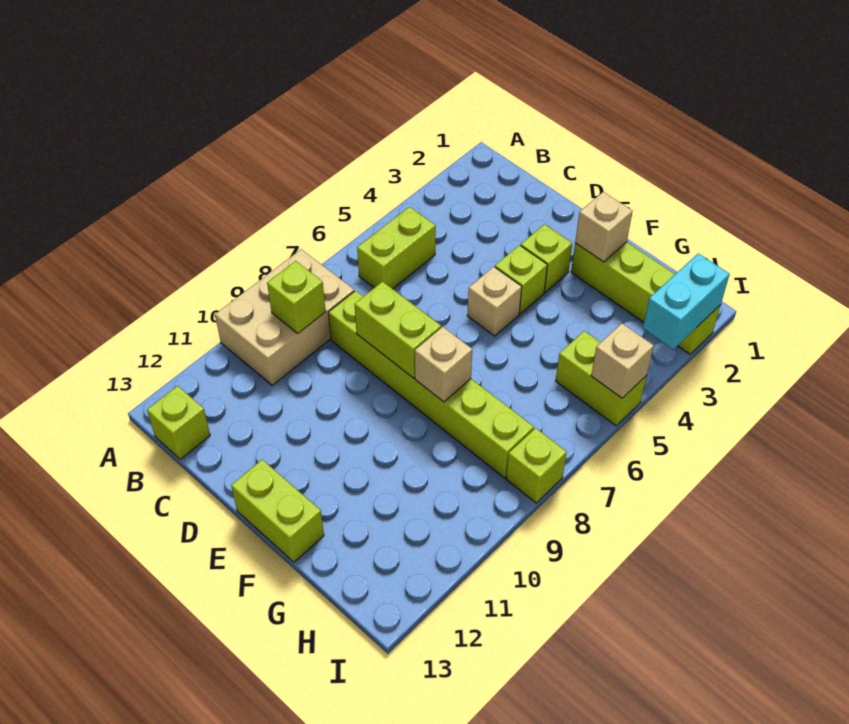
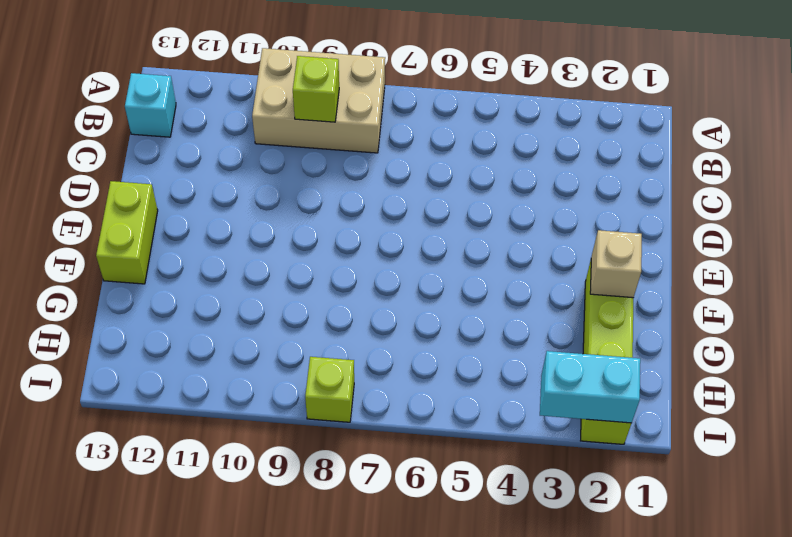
cyan 1x1 brick [125,73,176,137] -> lime 1x1 brick [147,386,210,459]
none -> lime 1x2 brick [357,207,436,289]
none -> lime 1x6 brick [328,291,534,478]
none -> lime 1x1 brick [521,224,572,292]

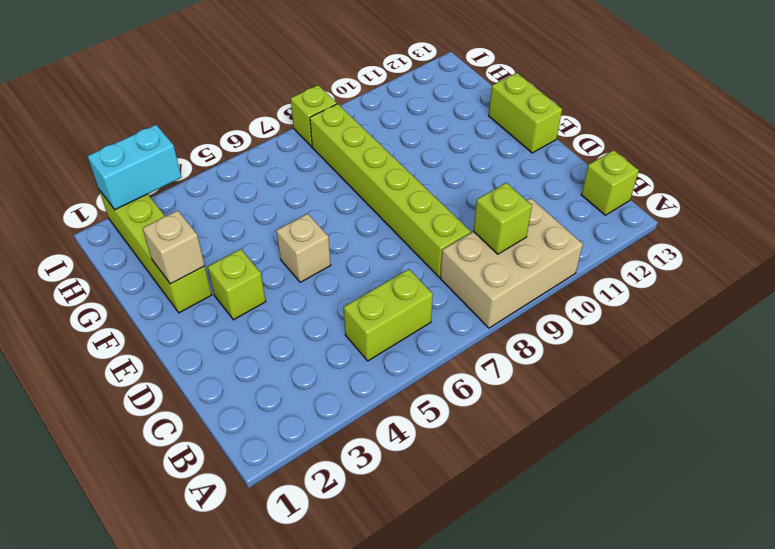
none -> lime 1x1 brick [495,245,547,314]
none -> lime 1x2 brick [556,331,647,426]
none -> lime 1x2 brick [355,282,441,378]

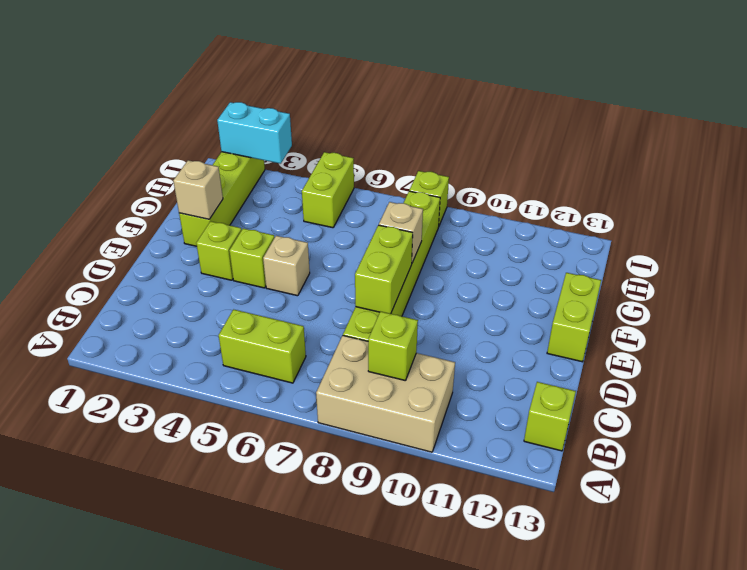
none -> tan 1x1 brick [591,324,654,398]

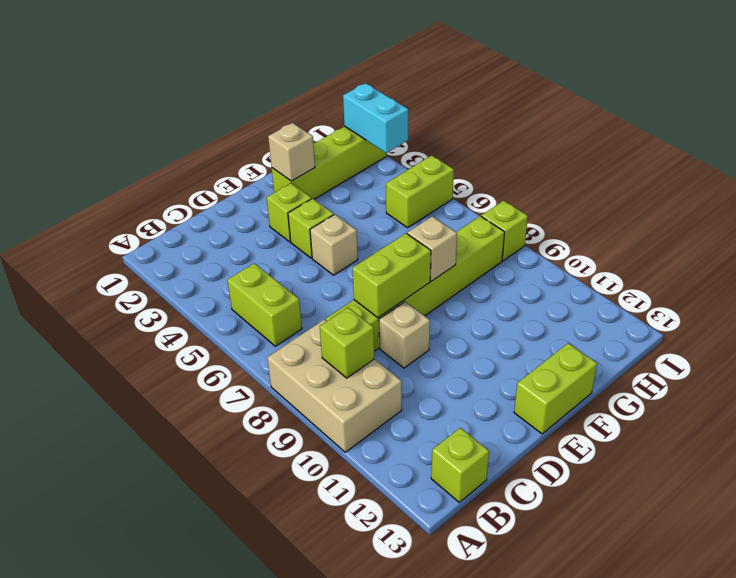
tan 1x1 brick [379,302,430,368] -> tan 1x1 brick moved to [591,324,654,398]

